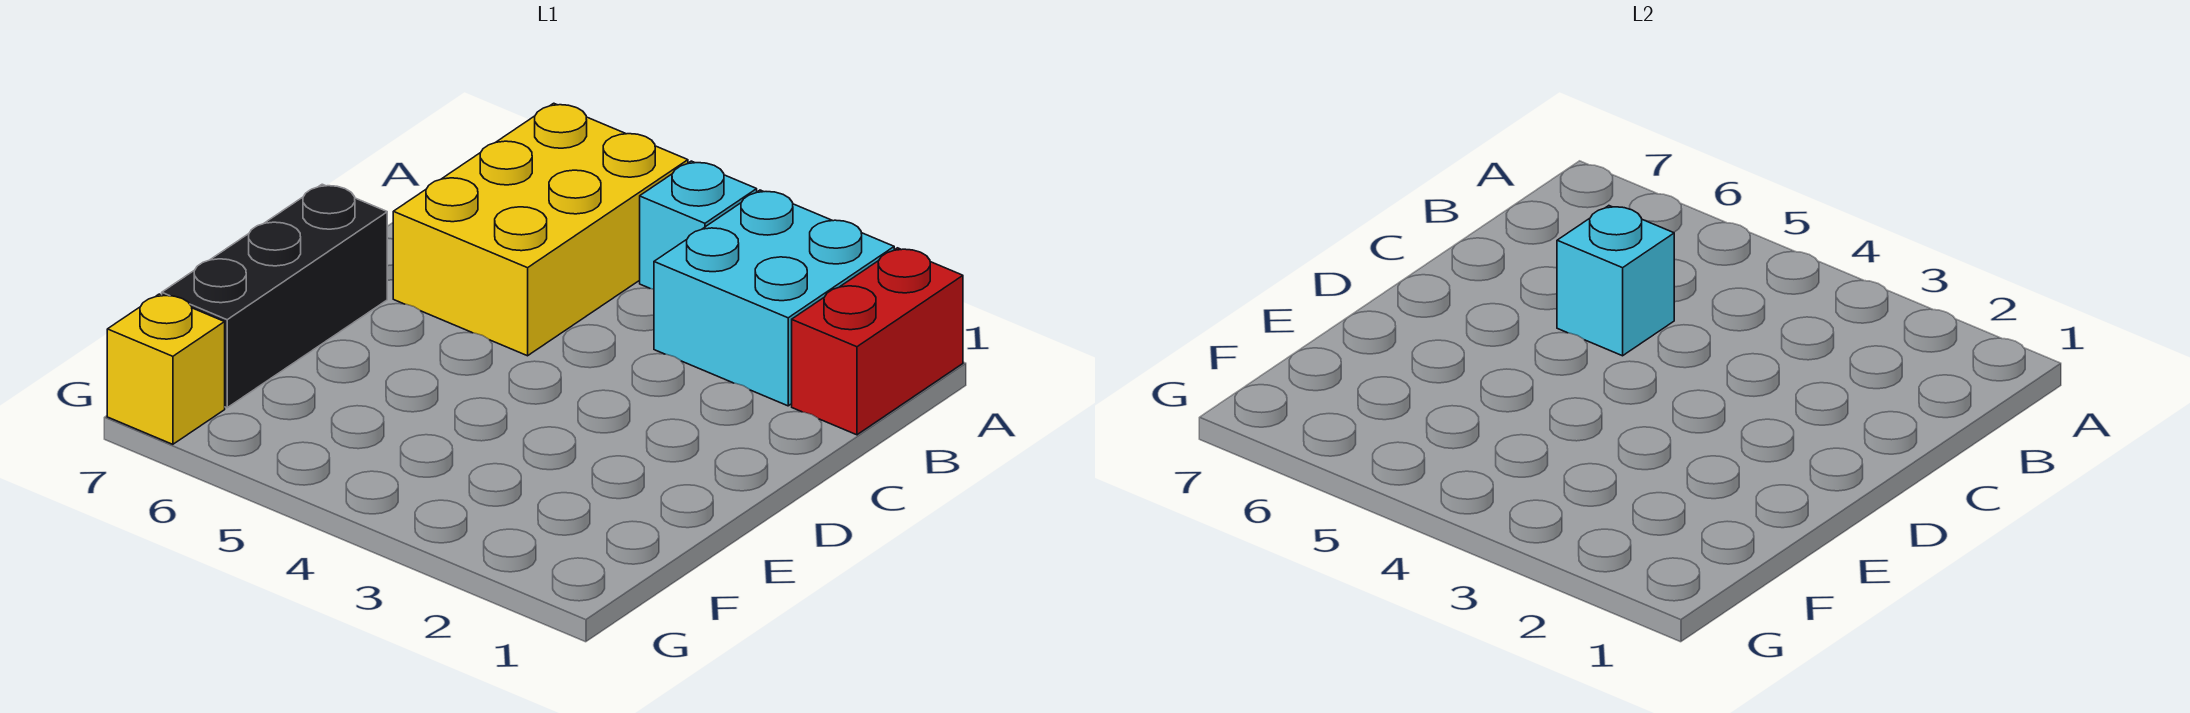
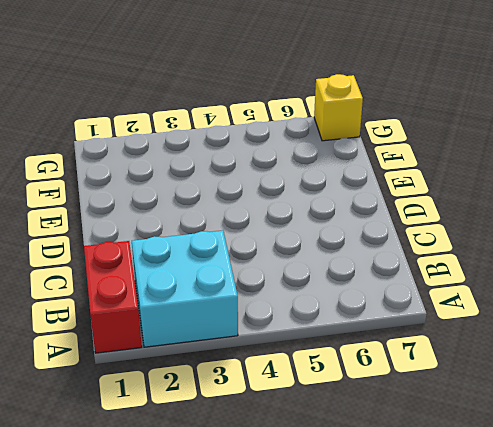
none -> cyan 1x1 brick [640,161,757,289]
none -> yellow 2x3 brick [393,103,688,356]

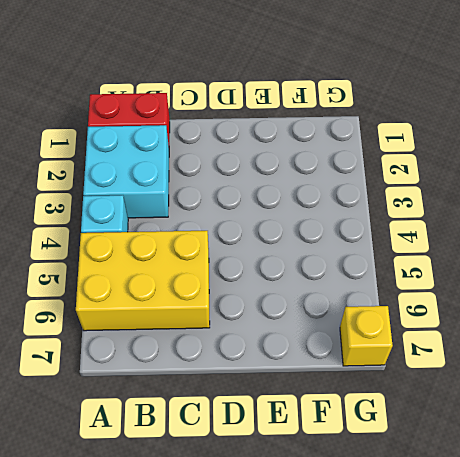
none -> black 1x3 brick [162,184,387,408]
none -> cyan 1x1 brick [1557,206,1674,356]

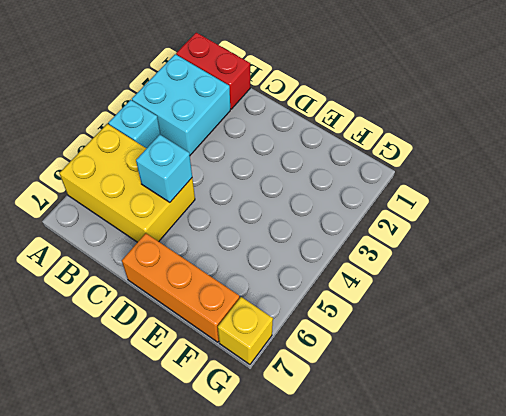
orange 1x3 brick [122,233,240,342] -> black 1x3 brick [162,184,387,408]

